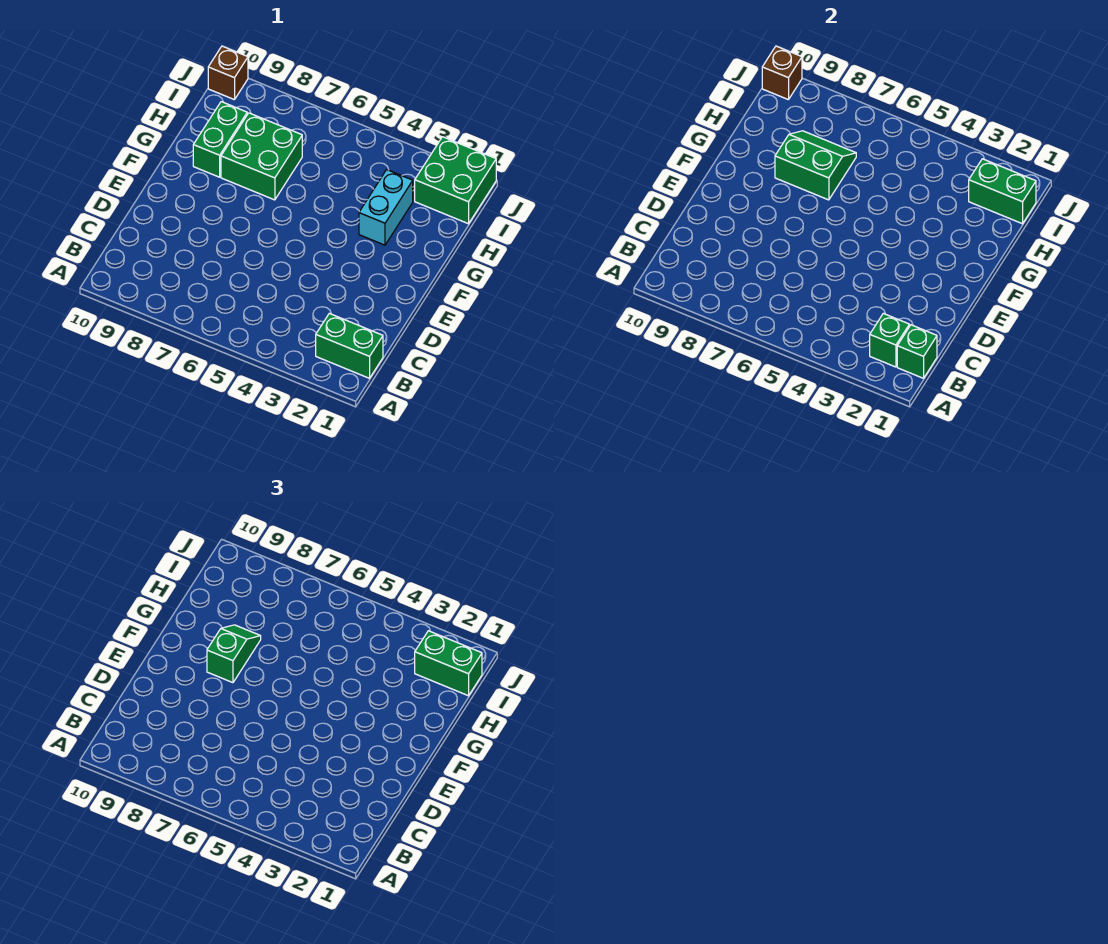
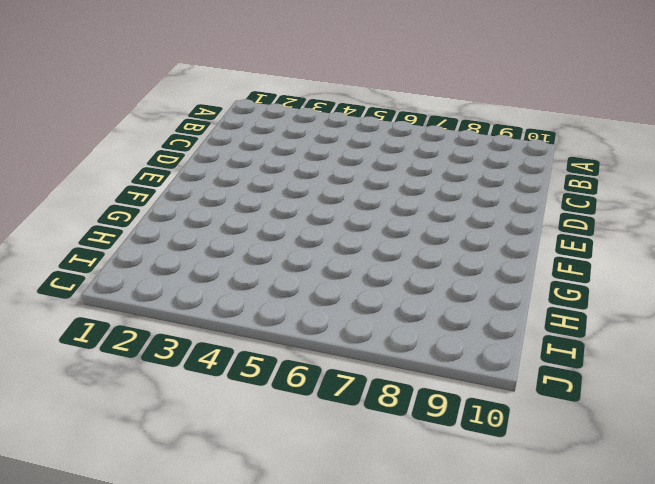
none -> green 1x2 brick [316,313,383,378]
none -> cyan 1x2 brick [359,170,413,245]
none -> green 2x2 brick [221,113,302,200]

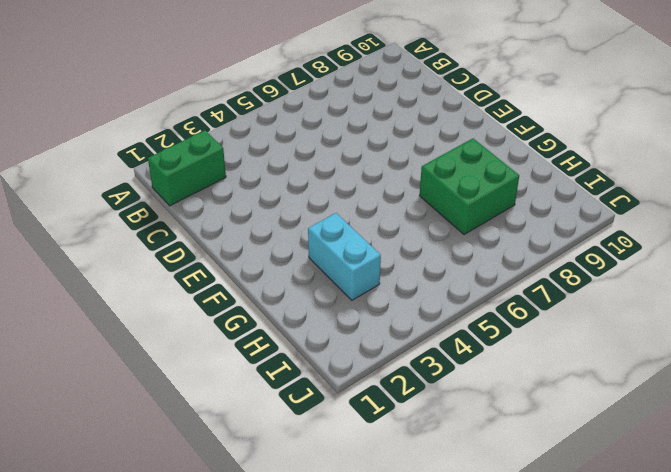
none -> green 1x2 brick [193,102,247,177]
none -> green 2x2 brick [415,137,496,224]
none -> brown 1x1 brick [208,46,248,100]

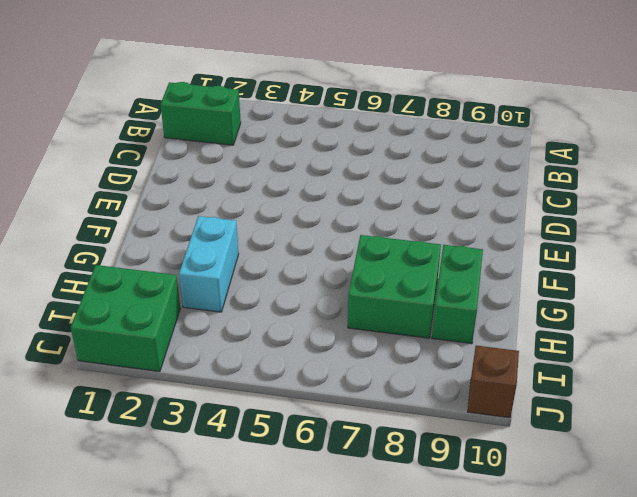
none -> green 1x1 brick [897,325,937,378]
none -> green 1x1 brick [870,313,909,367]
none -> green 2x2 slope [775,131,856,200]

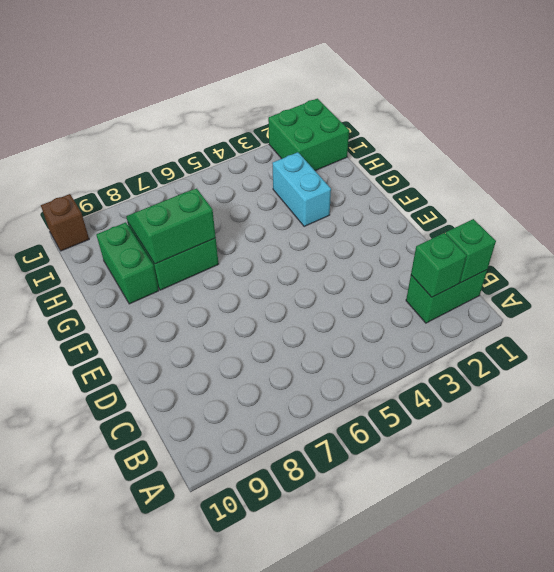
none -> green 1x2 brick [969,159,1036,224]
none -> brown 1x1 brick [762,46,802,100]
none -> green 1x2 slope [207,625,261,683]

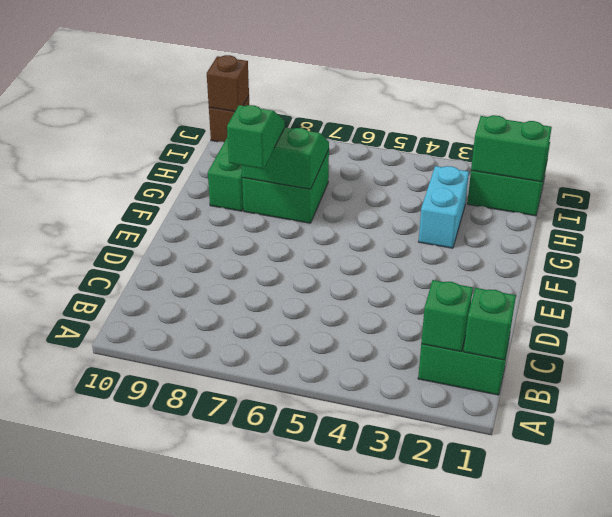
none -> green 1x2 brick [415,631,482,696]

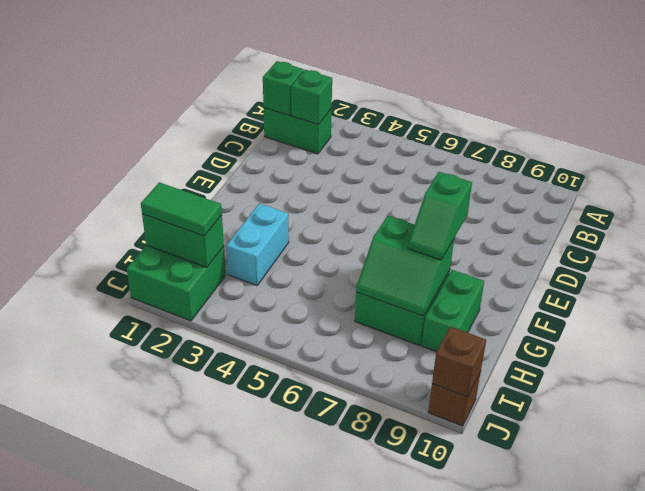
green 1x2 tile [141,182,222,236] -> green 1x2 brick [415,631,482,696]

